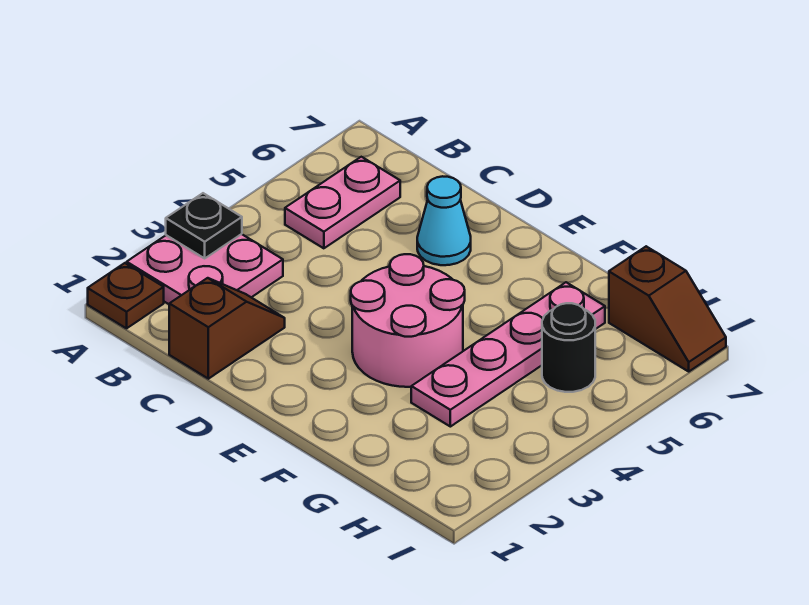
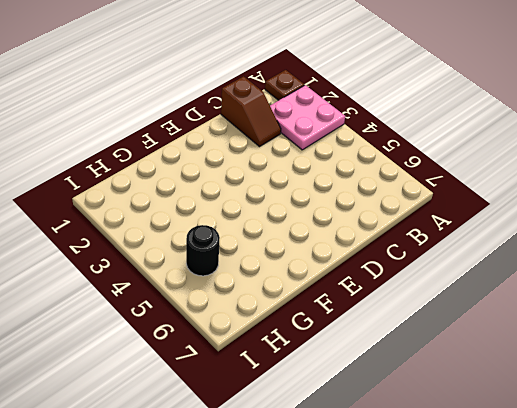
none -> pink 1x2 plate [285,157,400,248]
none -> cyan 1x1 cone [417,176,471,265]

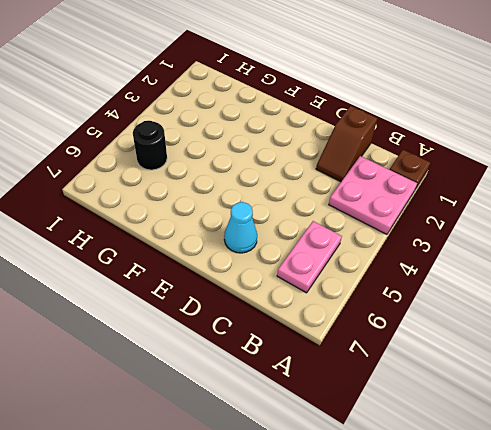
none -> pink 2x2 round brick [351,254,465,387]
none -> pink 1x4 plate [411,282,605,427]

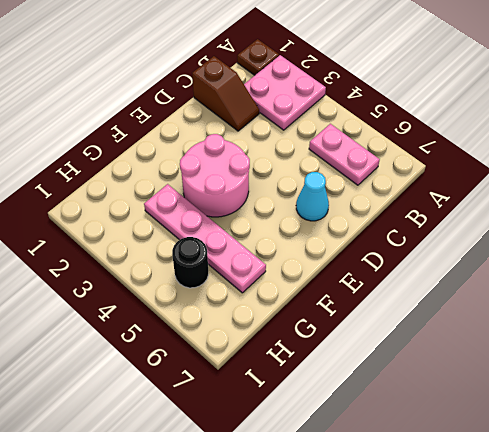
none -> brown 1x2 slope [609,246,726,371]
none -> black 1x1 plate [166,193,242,258]

